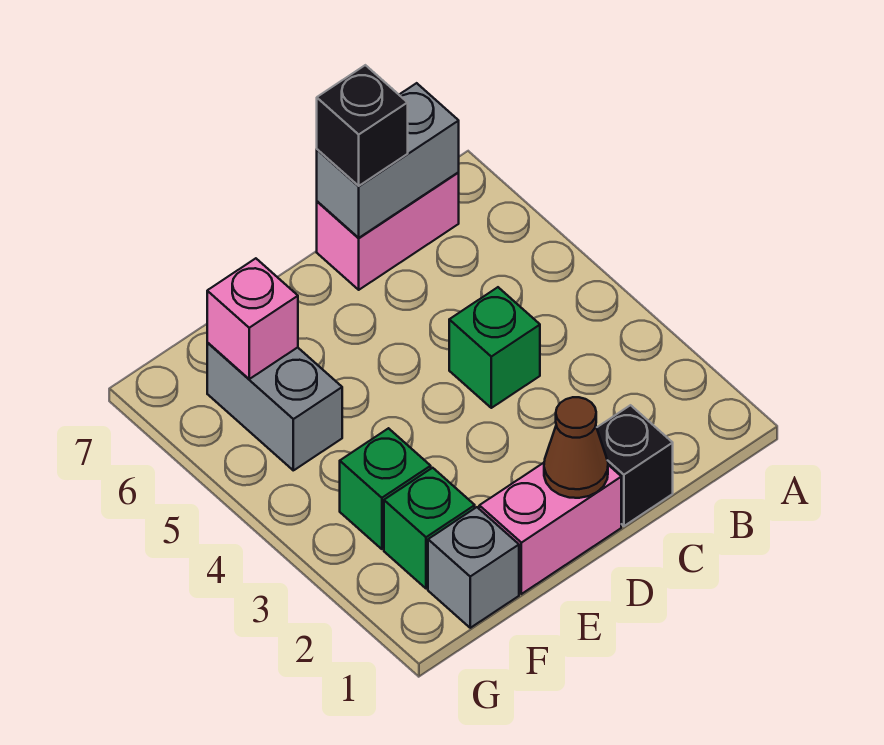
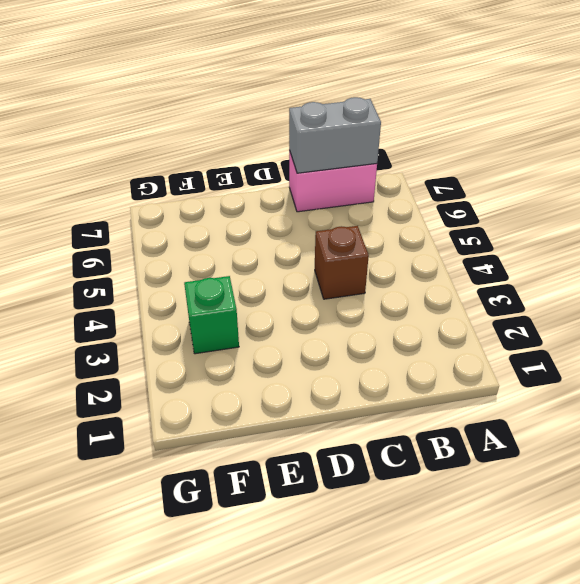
brown 1x1 brick [315,226,369,299] -> green 1x1 brick [449,287,540,408]
none -> black 1x1 brick [597,405,673,526]
none -> pink 1x2 brick [479,463,621,594]
none -> grey 1x1 brick [428,507,519,628]

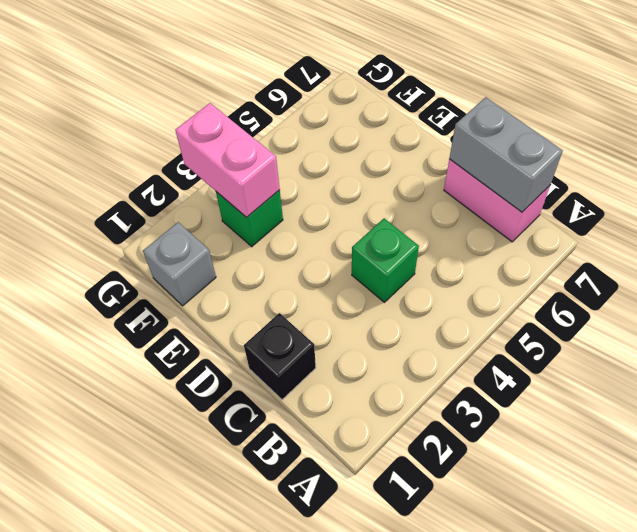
pink 1x2 brick [175,103,280,217] -> pink 1x2 brick moved to [479,463,621,594]
none -> green 1x1 brick [384,468,475,589]
none -> grey 1x2 brick [207,343,342,470]
none -> brown 1x1 cone [544,397,608,498]

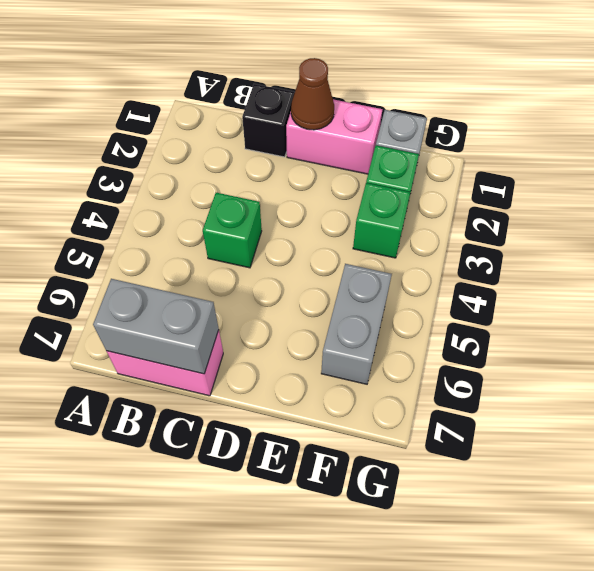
none -> pink 1x1 brick [207,258,298,379]
none -> black 1x1 brick [317,65,408,186]

